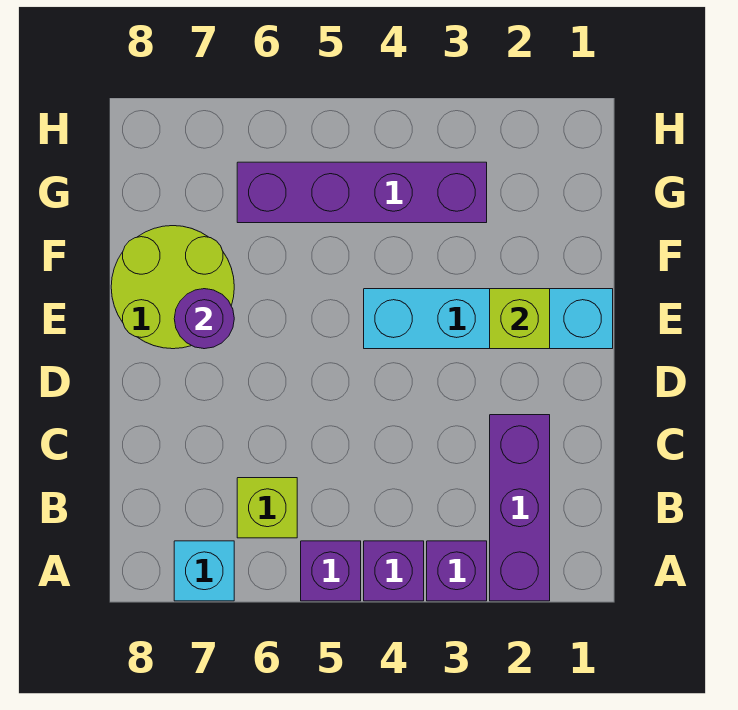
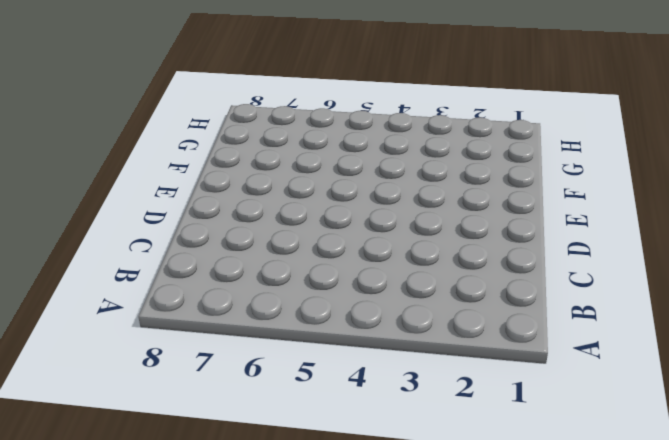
none -> purple 1x3 brick [490,415,550,601]
none -> purple 1x1 brick [427,541,487,601]

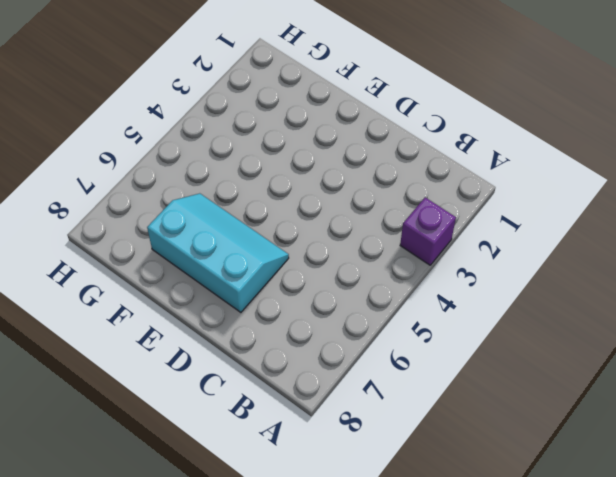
cyan 2x3 slope [147,193,289,312] -> lime 2x2 round brick [111,226,234,349]
none -> purple 1x3 brick [490,415,550,601]
none -> purple 1x1 brick [364,541,424,601]

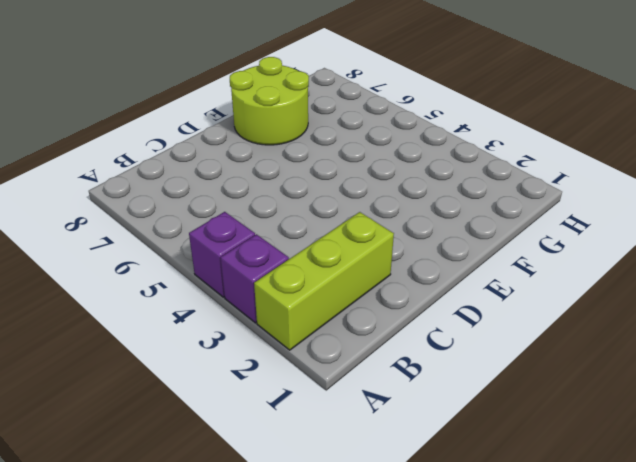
lime 1x3 brick [254,212,394,350] -> purple 1x3 brick [490,415,550,601]
none -> purple 1x1 brick [301,541,361,601]
none -> cyan 1x1 brick [174,541,234,601]

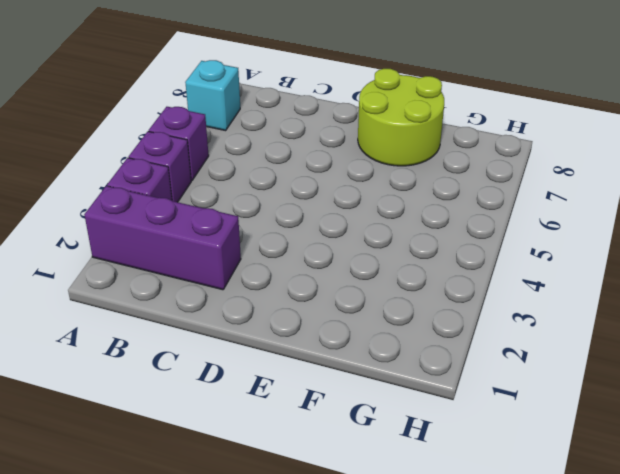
none -> lime 1x1 brick [237,478,297,538]
none -> cyan 1x4 brick [364,289,613,349]

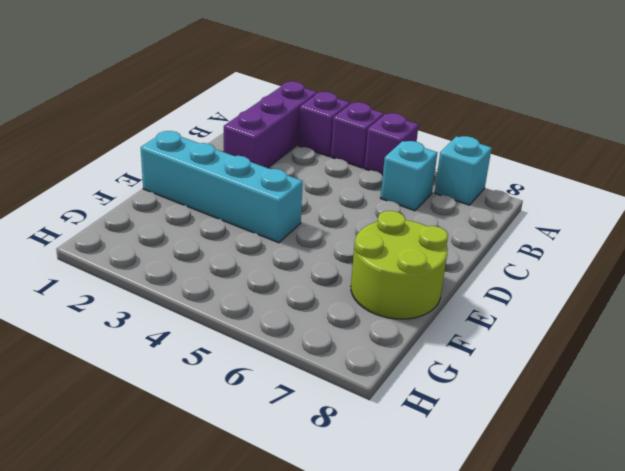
cyan 1x1 brick [381,141,437,211] -> lime 1x1 brick [237,478,297,538]
none -> purple 1x4 brick [237,162,487,223]
none -> lime 1x1 brick [490,289,550,349]

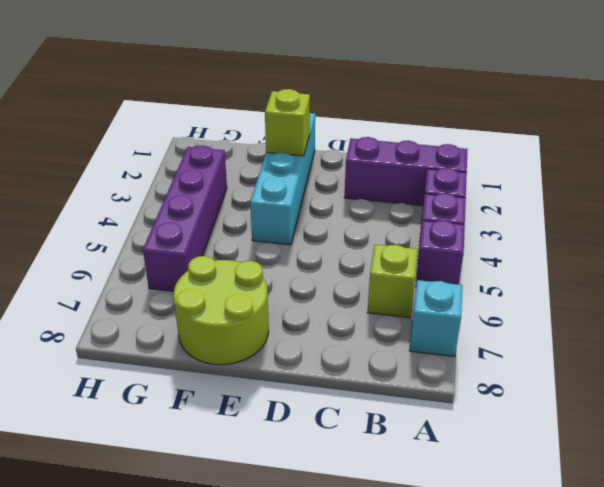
none -> purple 1x1 round brick [174,289,234,349]

